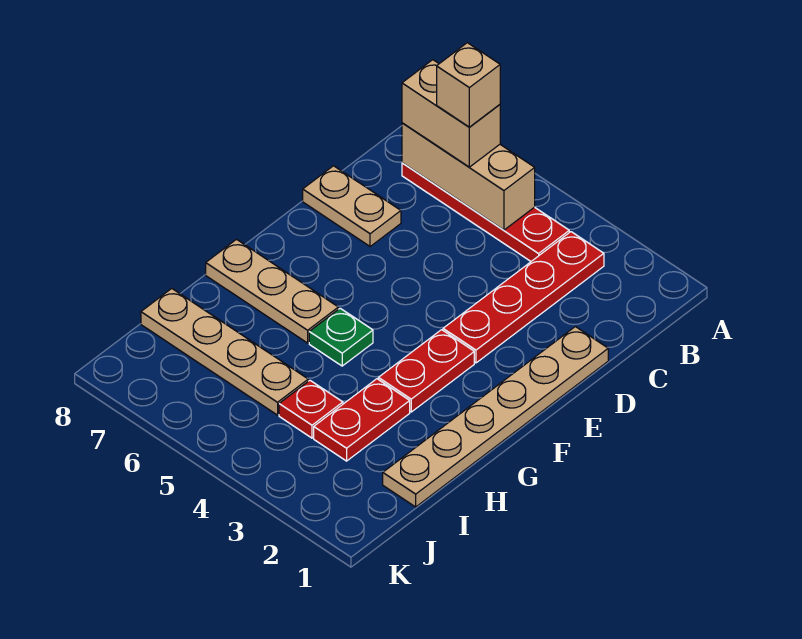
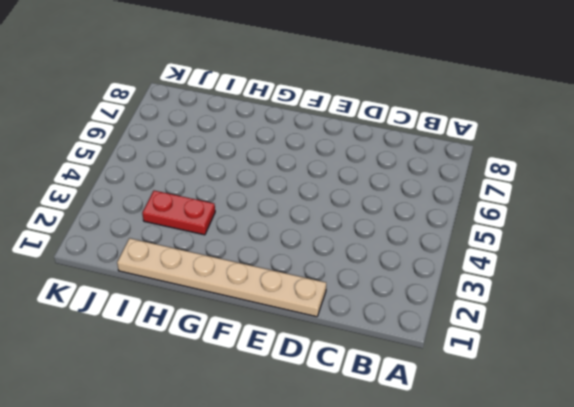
none -> red 1x4 plate [443,232,604,363]
none -> red 1x4 plate [402,163,569,261]
none -> tan 1x2 plate [303,166,401,247]

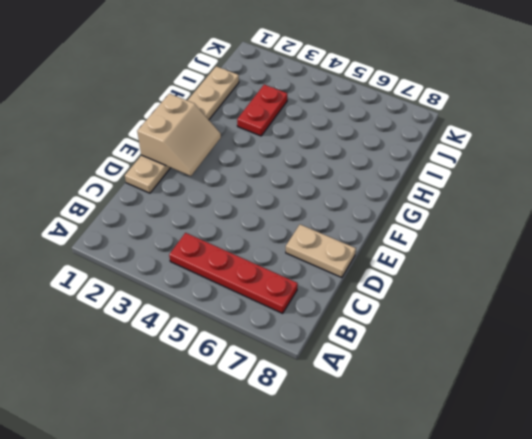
tan 2x2 slope [137,94,221,176] -> none
none -> red 1x4 plate [443,232,604,363]
none -> red 1x2 plate [378,330,474,412]
none -> green 1x1 plate [309,308,373,366]

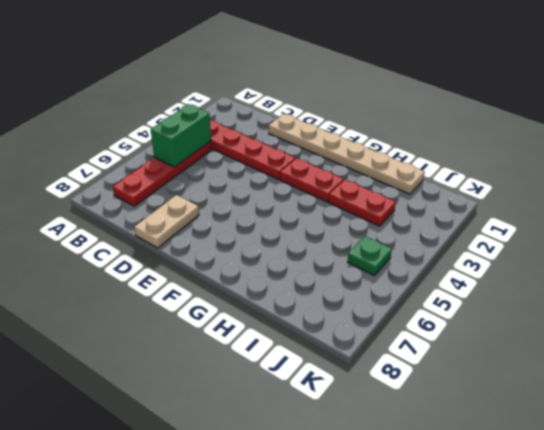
green 1x2 brick [151,104,211,167] -> tan 1x3 brick [402,123,535,230]
green 1x1 plate [348,236,392,276] -> green 1x1 plate moved to [309,308,373,366]
none -> tan 1x3 plate [206,239,338,343]
none -> red 1x1 plate [279,381,343,438]
none -> tan 1x4 plate [141,288,308,415]

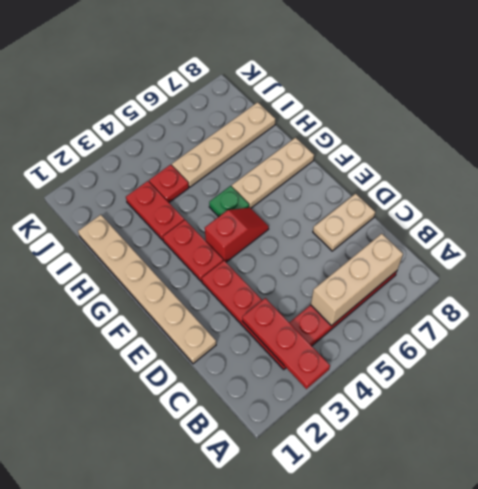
red 1x3 plate [242,298,330,389] -> none
red 1x2 slope [205,208,269,262] -> none
none -> tan 1x2 brick [402,60,500,167]
none -> tan 1x1 brick [437,43,500,127]

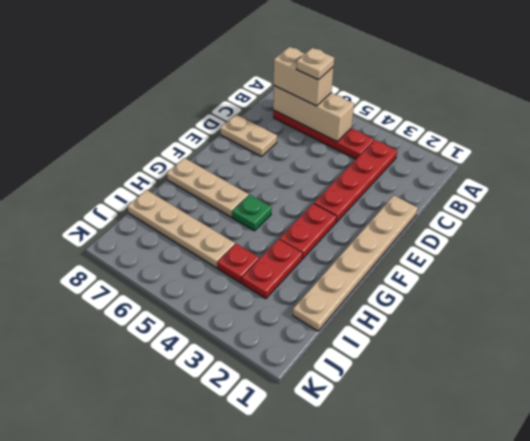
tan 1x1 plate [296,48,334,80] -> tan 1x1 brick [437,43,500,127]

